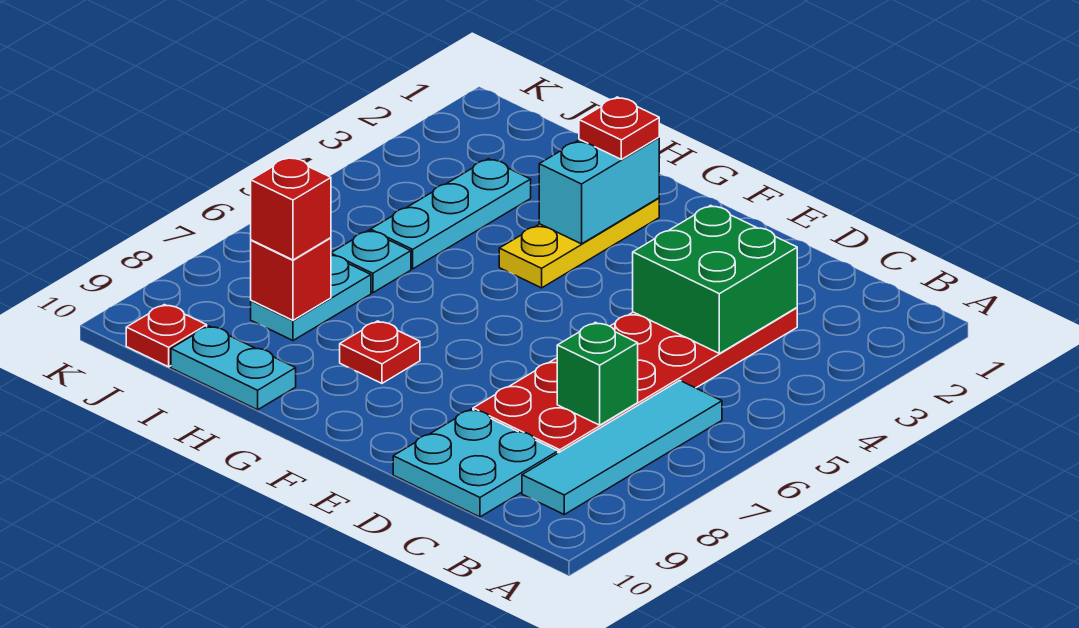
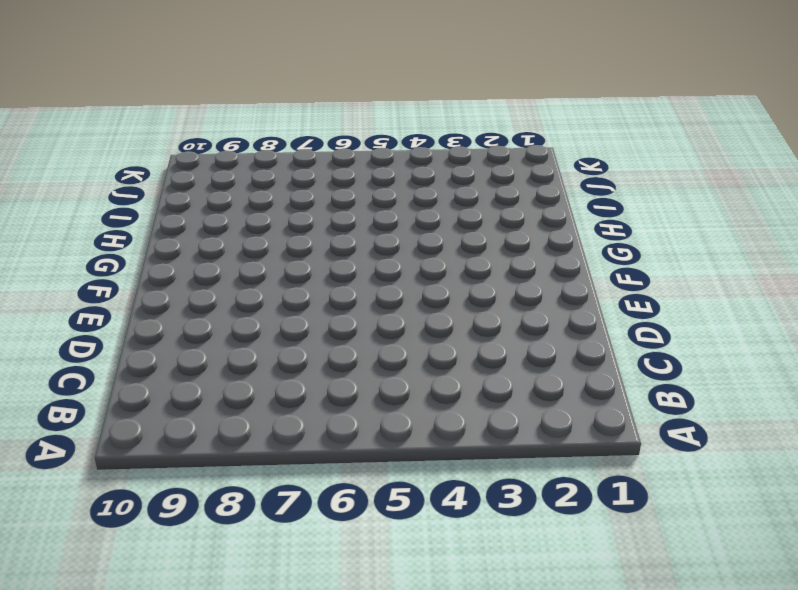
none -> cyan 1x4 tile [522,381,722,514]
none -> red 2x6 plate [473,308,797,453]
none -> cyan 2x2 plate [393,409,558,517]

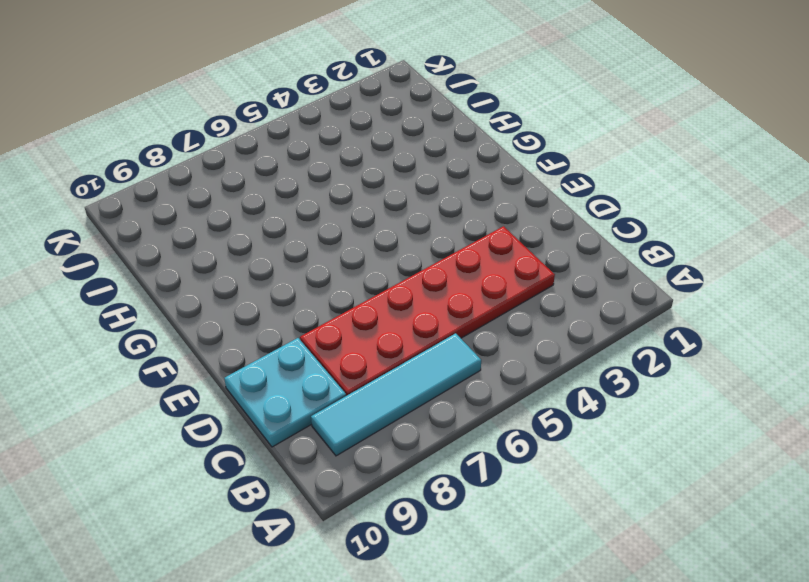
none -> yellow 1x3 plate [499,198,659,288]
none -> red 1x1 plate [340,321,420,383]
none -> cyan 1x2 plate [171,326,296,410]

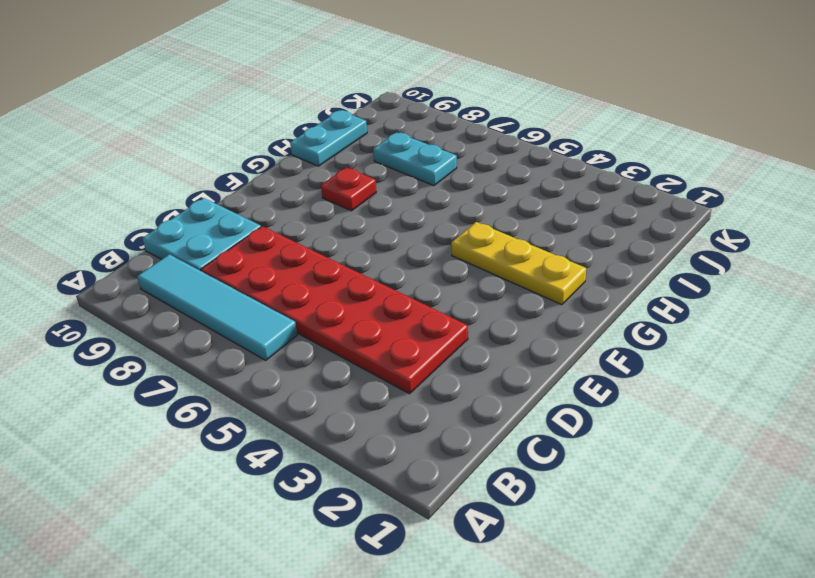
none -> cyan 1x3 plate [370,159,531,269]
none -> cyan 1x1 plate [331,230,411,293]
none -> red 1x1 plate [126,305,207,367]

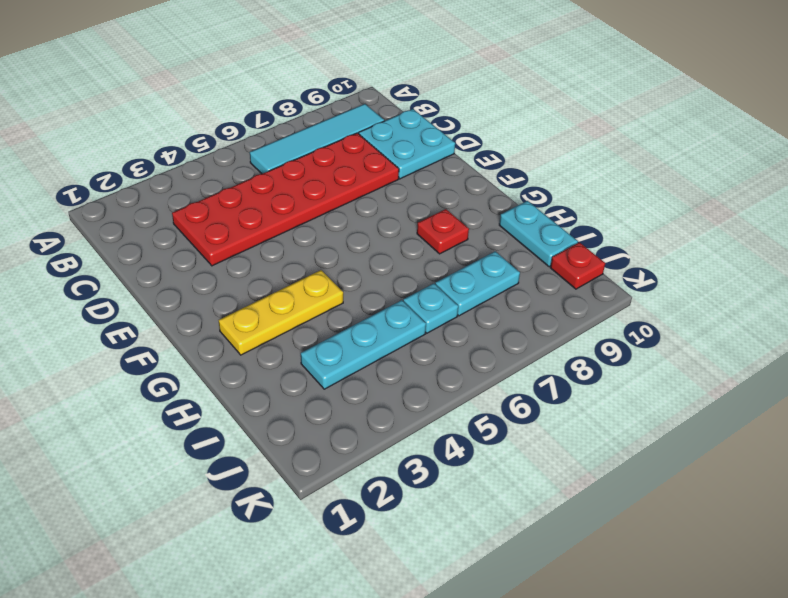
none -> green 2x2 brick [633,205,797,353]
none -> green 1x1 brick [557,322,638,425]
none -> cyan 1x2 brick [539,138,659,244]

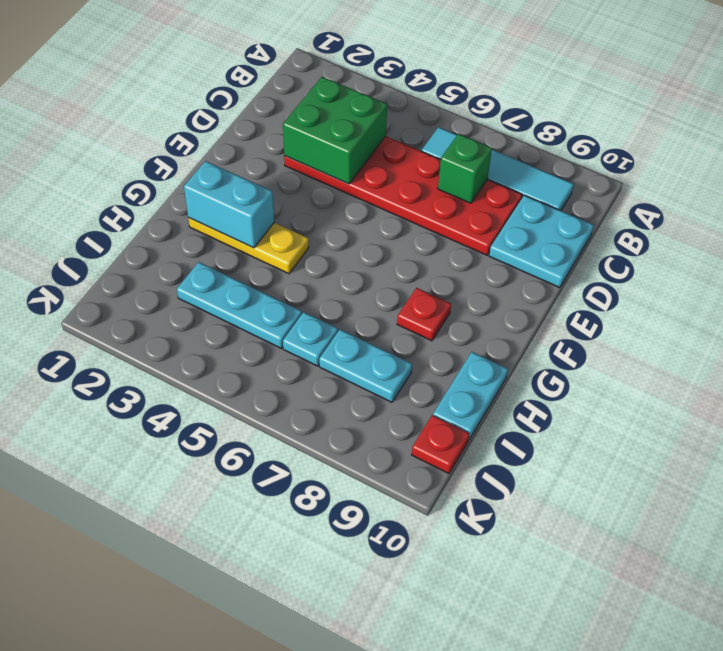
none -> red 1x1 brick [251,238,331,320]
none -> red 1x1 plate [579,97,659,159]
none -> red 1x1 brick [251,157,331,260]

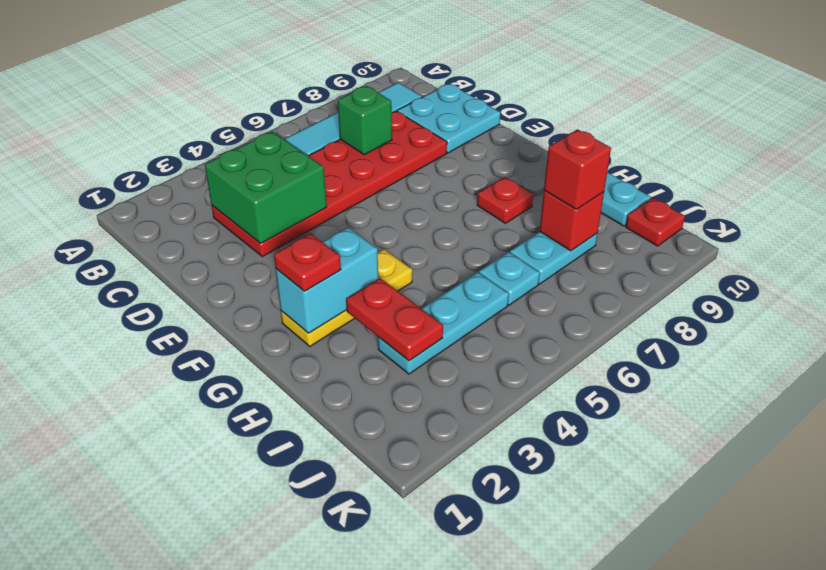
red 1x2 plate [346,278,443,361] -> none

